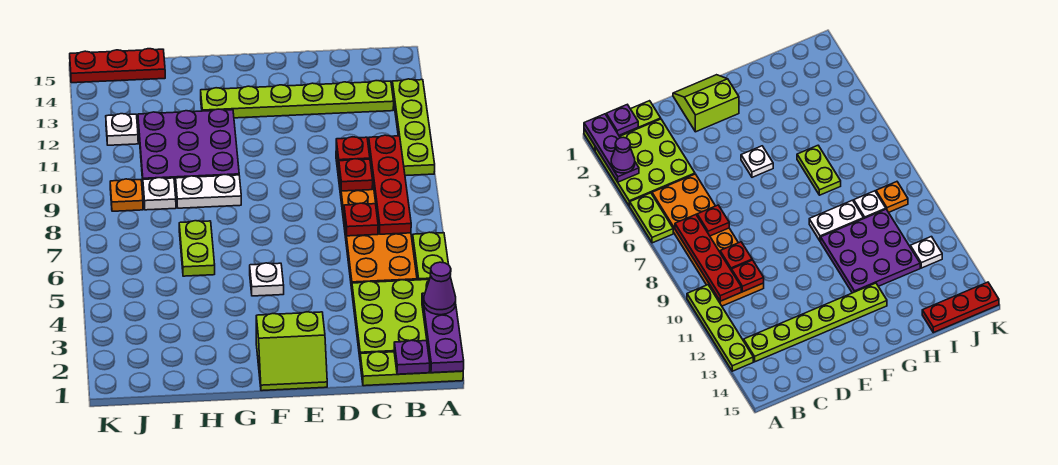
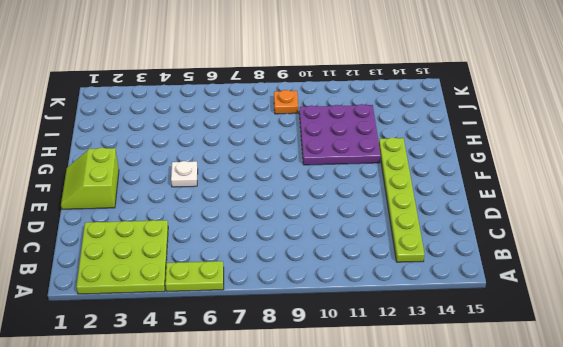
none -> lime 1x3 plate [360,352,463,386]
none -> lime 1x4 plate [392,79,435,176]
none -> orange 2x6 plate [336,151,417,289]

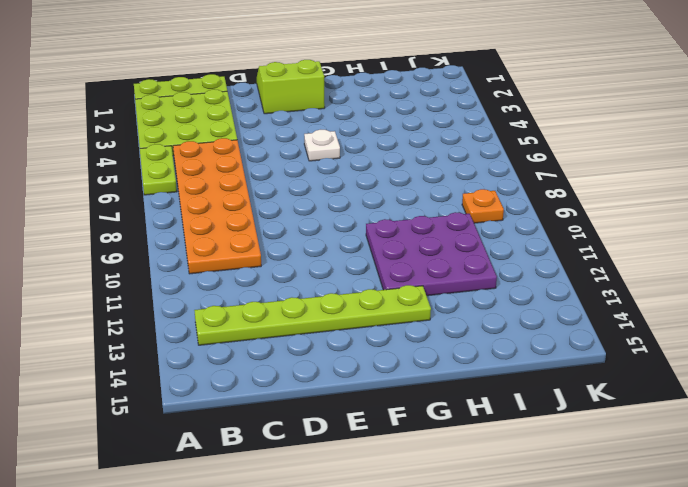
none -> lime 1x4 plate [392,79,435,176]
none -> white 1x2 plate [176,175,241,208]
none -> lime 1x2 plate [179,221,215,276]

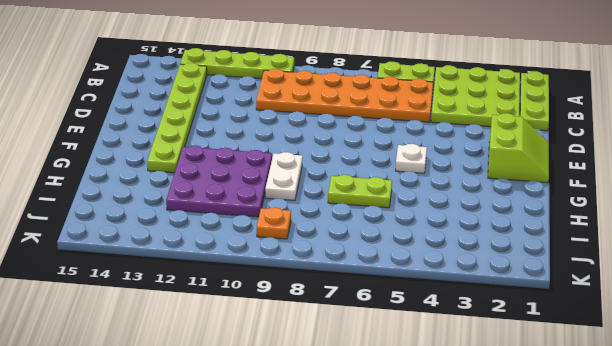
none -> white 1x1 plate [143,178,176,210]
none -> red 1x3 plate [70,49,165,83]
none -> white 1x1 plate [106,114,138,145]

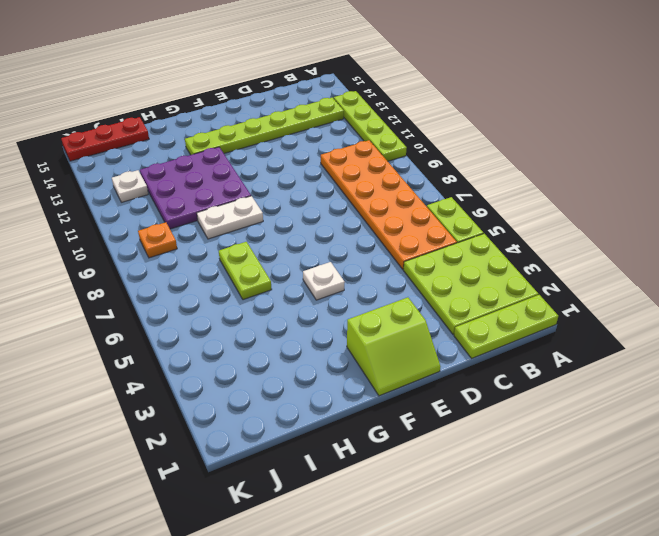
none -> white 1x1 plate [143,178,176,210]
none -> purple 1x3 plate [422,293,464,373]
none -> purple 1x1 plate [394,340,430,374]

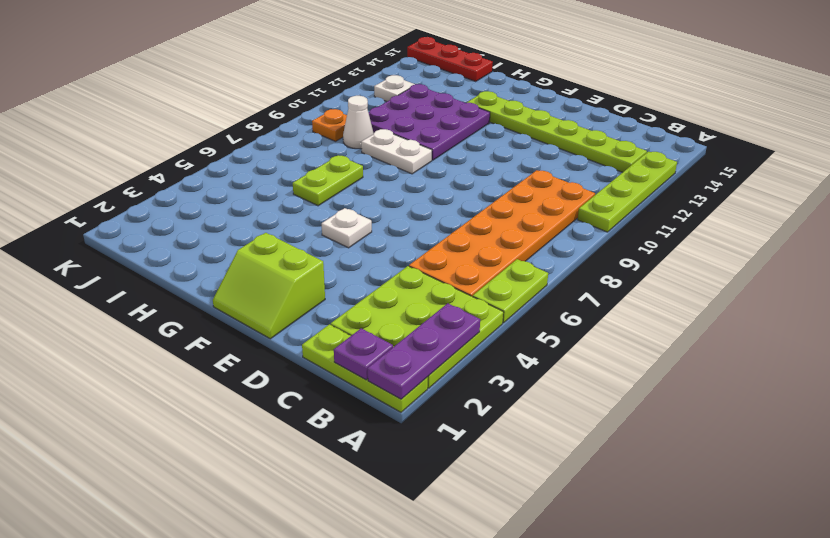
white 1x1 cone [343,96,374,149] -> white 1x1 plate [143,178,176,210]
none -> red 1x4 plate [369,135,411,234]
none -> red 1x1 plate [344,203,378,236]
none -> red 1x1 plate [338,159,373,191]

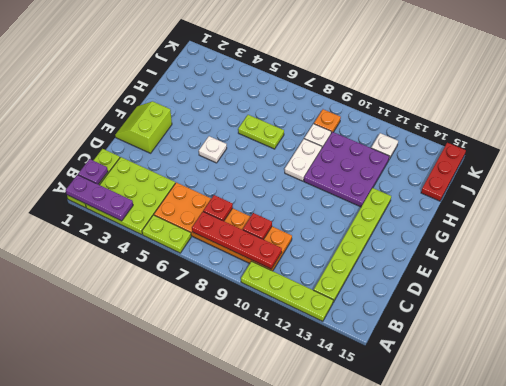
none -> red 1x1 plate [336,137,370,167]
none -> purple 1x1 cone [424,262,456,315]

